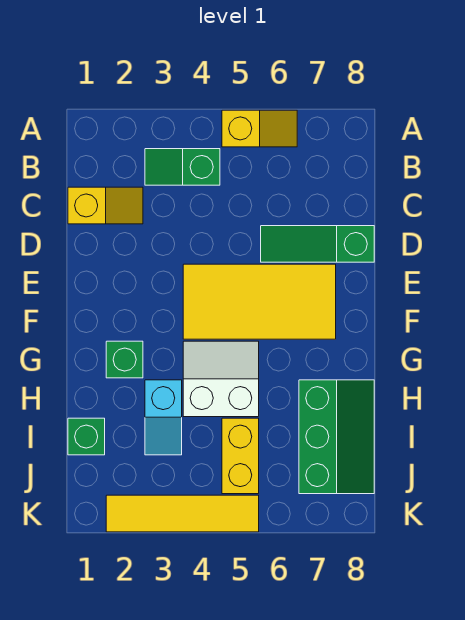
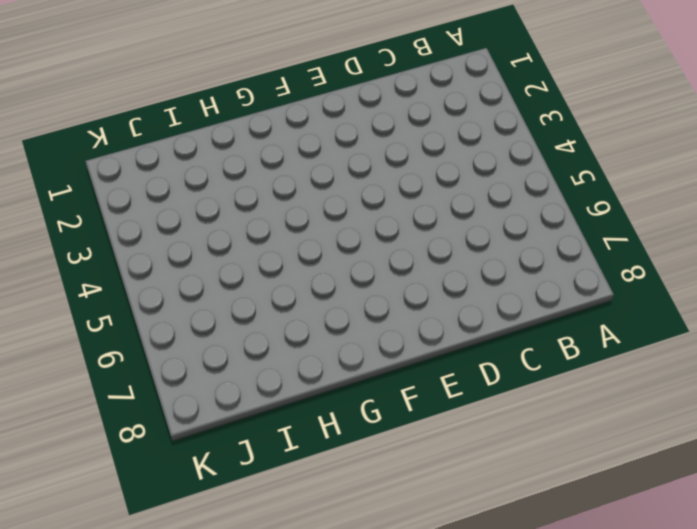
none -> yellow 1x2 slope [222,110,297,147]
none -> green 1x2 slope [145,149,220,185]
none -> yellow 1x2 slope [68,187,143,224]

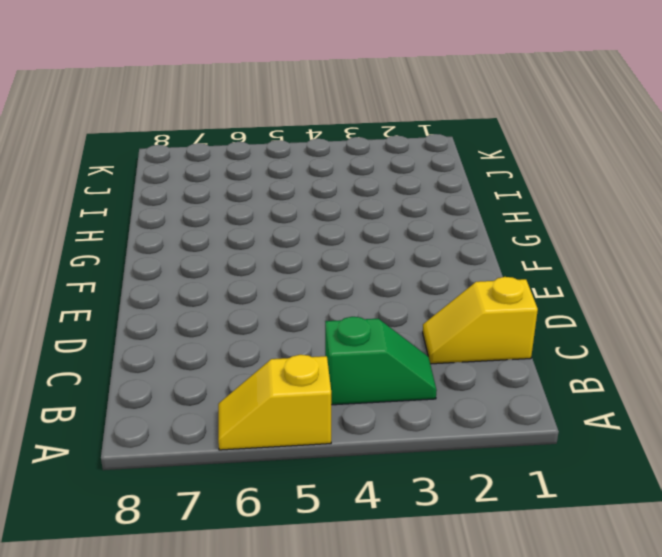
none -> green 1x3 slope [261,226,374,262]
none -> yellow 2x4 tile [183,264,336,339]
none -> green 1x1 brick [106,341,143,378]

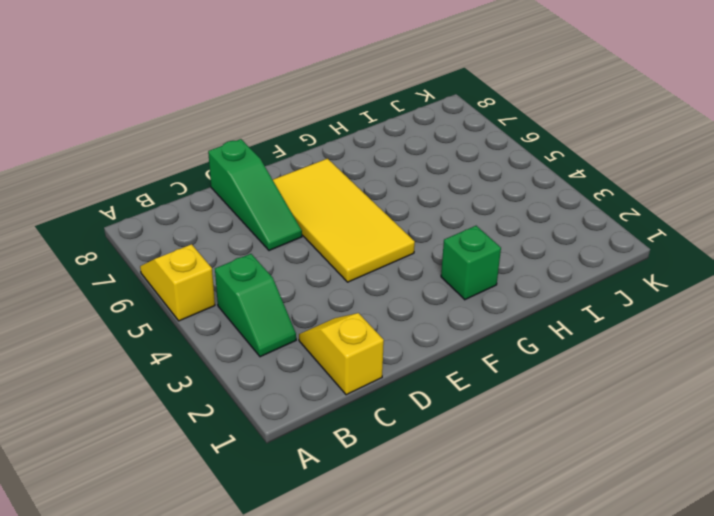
none -> white 2x2 slope [183,341,259,417]
none -> cyan 1x2 slope [145,380,182,455]
none -> green 2x3 slope [299,380,374,494]

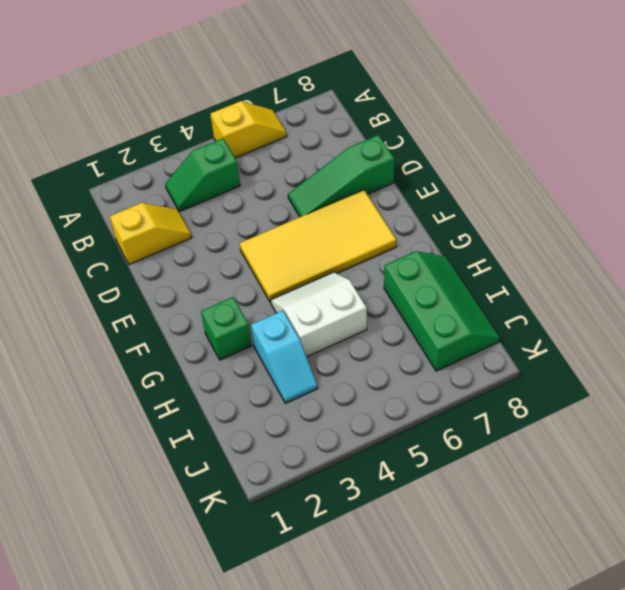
none -> green 1x1 brick [68,418,105,455]
none -> yellow 1x2 brick [222,418,259,494]
none -> yellow 1x4 tile [106,495,259,532]

